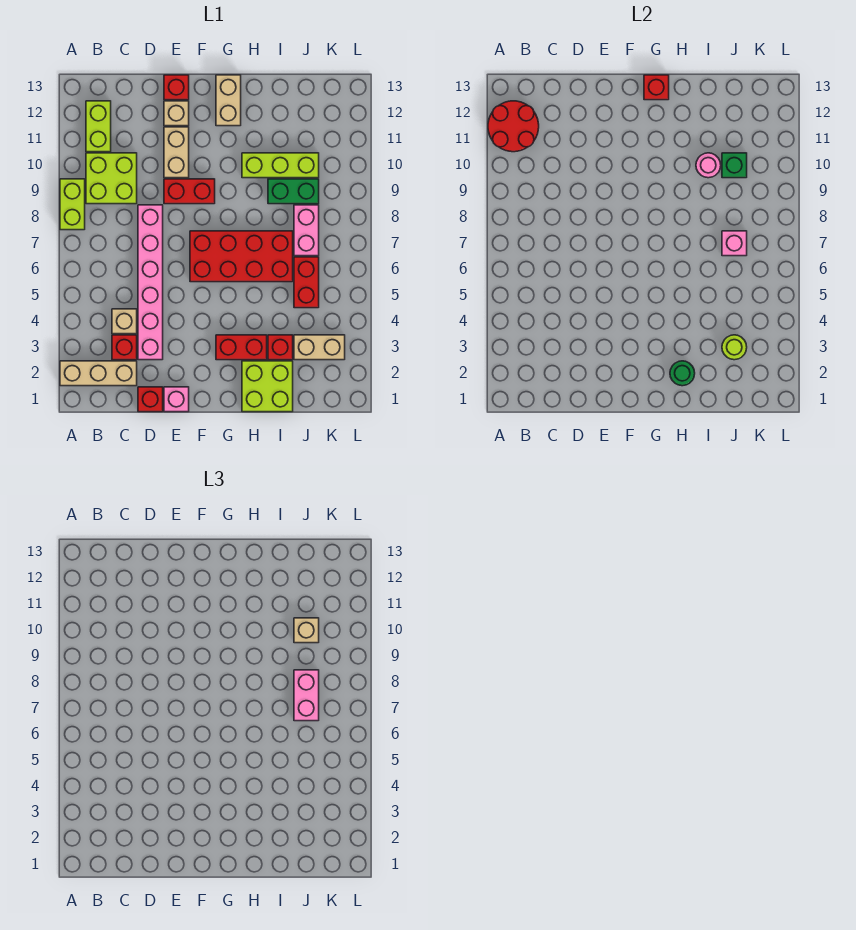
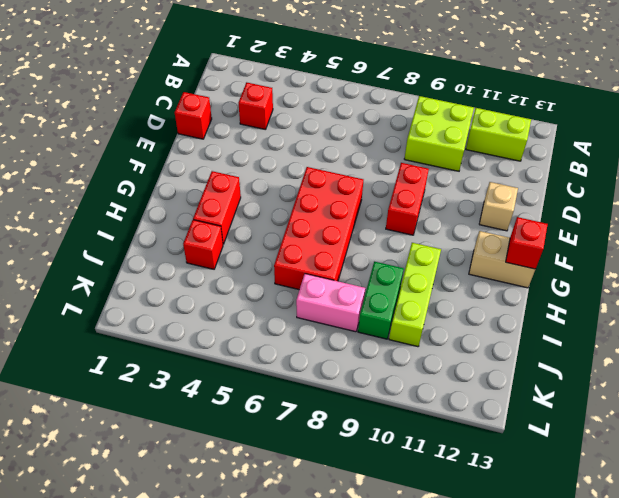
none -> tan 1x3 brick [60,361,137,386]
none -> lime 1x2 brick [60,179,85,230]
none -> tan 1x1 brick [112,309,137,334]
none -> pink 1x6 brick [138,205,163,360]

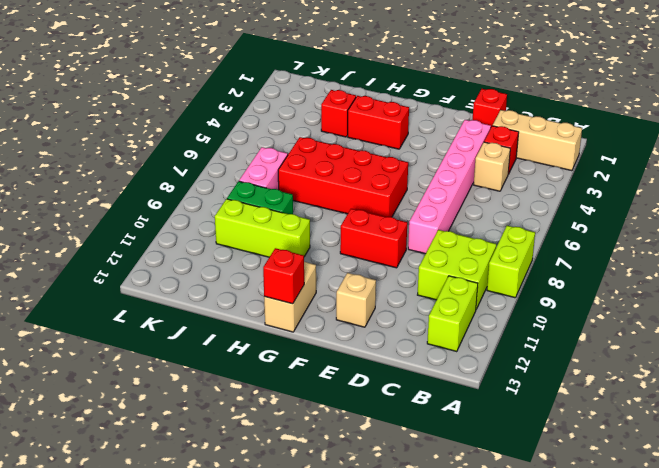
none -> pink 1x1 brick [164,387,189,412]
none -> tan 1x2 brick [164,127,189,178]
none -> red 1x1 brick [164,75,189,100]
none -> lime 2x2 brick [242,361,293,412]

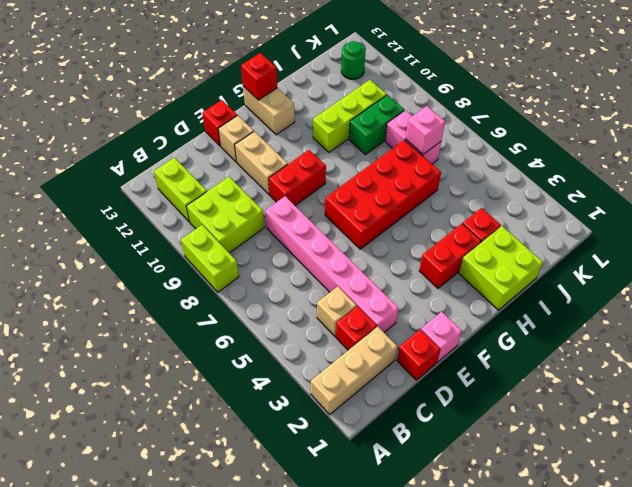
green 1x1 round brick [341,41,366,79] -> green 1x1 round brick moved to [670,361,695,386]
none -> tan 1x2 brick [294,335,345,360]
none -> red 1x2 brick [294,257,319,308]
none -> red 2x2 round brick [488,101,539,152]
none -> pink 1x1 round brick [696,153,721,178]

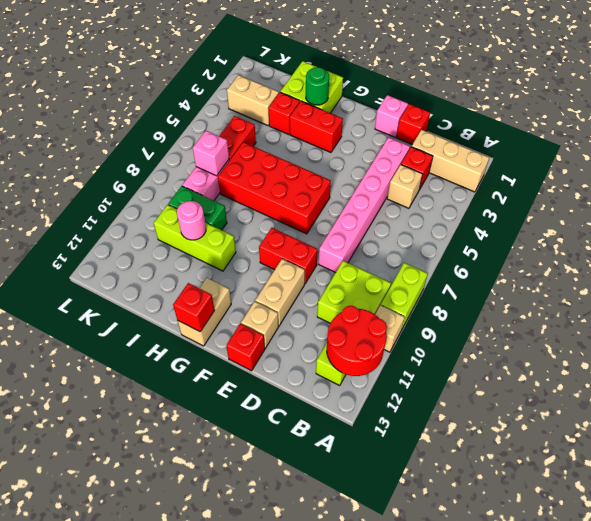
tan 1x1 brick [375,305,405,352] -> tan 1x1 brick moved to [294,618,319,643]
none -> lime 1x1 round brick [722,335,747,360]
none -> green 1x1 brick [722,153,747,178]
none -> pink 1x2 brick [294,670,319,721]

